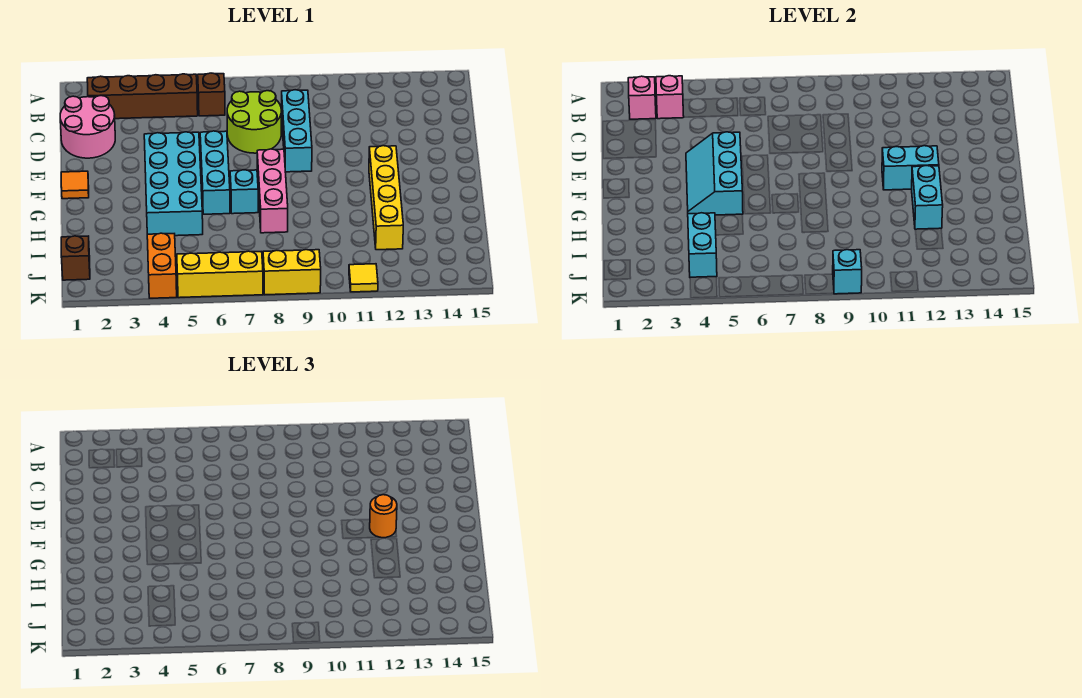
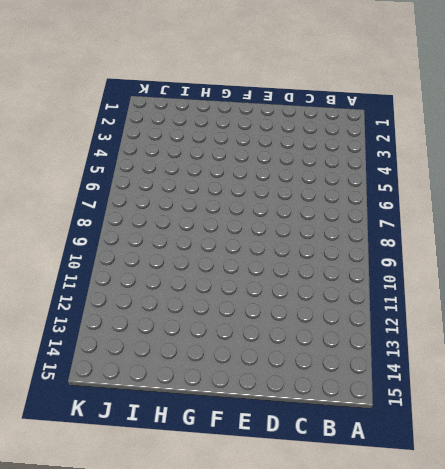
none -> brown 1x4 brick [87,74,198,119]
none -> brown 1x1 brick [198,73,225,116]
none -> pink 2x2 round brick [60,96,115,158]

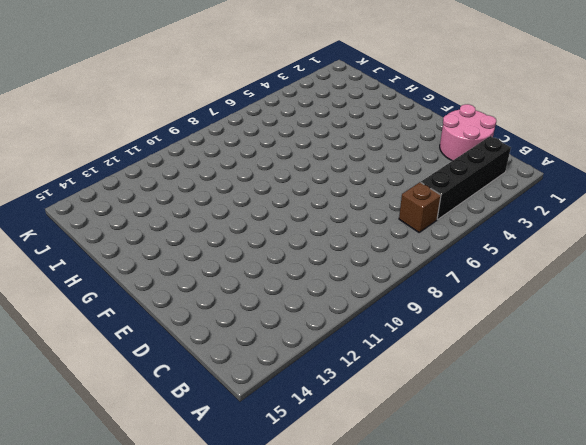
black 1x4 brick [421,136,511,220] -> brown 1x4 brick [87,74,198,119]
none -> lime 2x2 round brick [227,91,281,153]
none -> cyan 1x3 brick [281,90,312,172]
none -> cyan 2x4 brick [144,132,203,236]

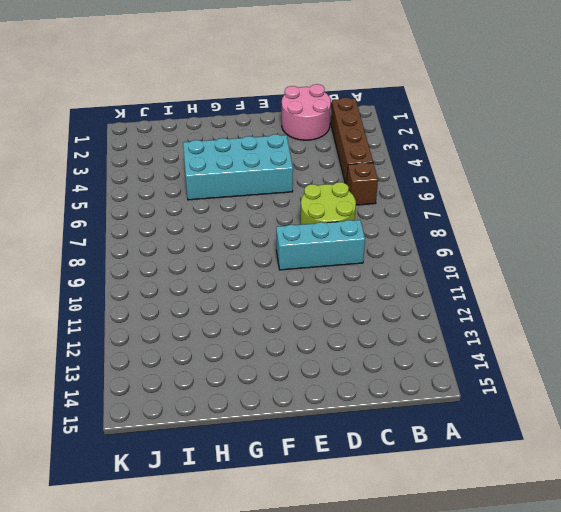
none -> cyan 1x3 brick [200,131,230,214]
none -> orange 1x1 tile [61,171,89,199]
none -> pink 1x3 brick [257,149,288,233]

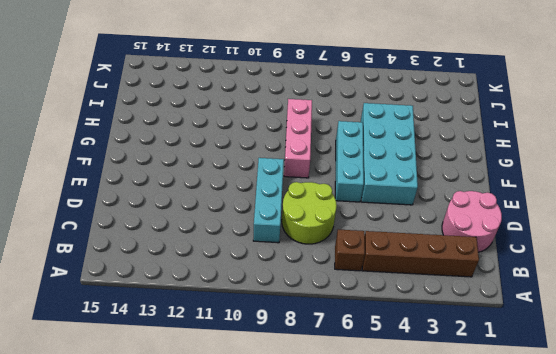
none -> orange 1x1 tile [61,171,89,199]
none -> yellow 1x4 brick [369,146,403,250]
none -> cyan 1x1 brick [230,170,258,214]

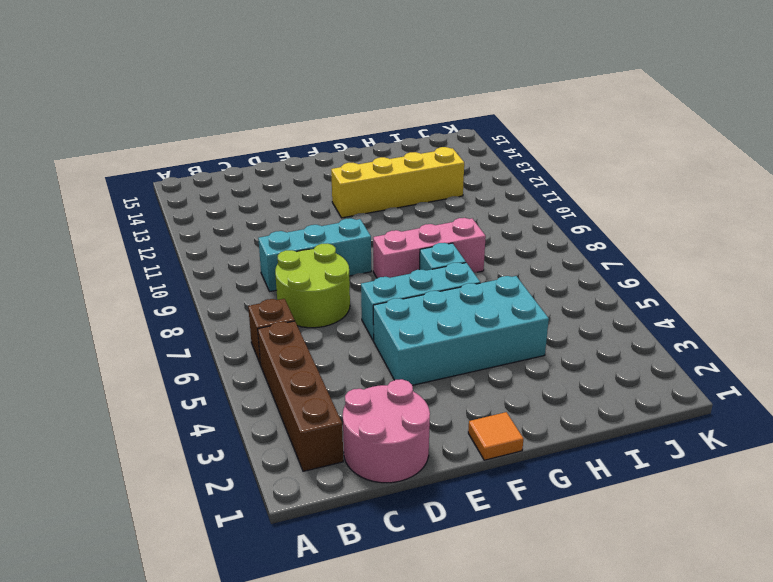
none -> brown 1x1 brick [61,236,90,280]
none -> orange 1x2 brick [147,233,177,298]
none -> yellow 1x3 brick [177,251,263,298]

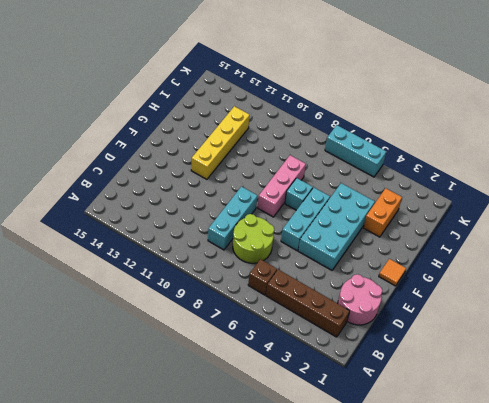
orange 1x2 brick [363,188,402,237] -> orange 1x2 brick moved to [147,233,177,298]
cyan 1x3 brick [325,125,386,177] -> yellow 1x3 brick [177,251,263,298]
none -> brown 1x1 brick [61,236,90,280]
none -> yellow 1x2 brick [263,250,321,295]
none -> yellow 1x1 tile [349,264,378,292]

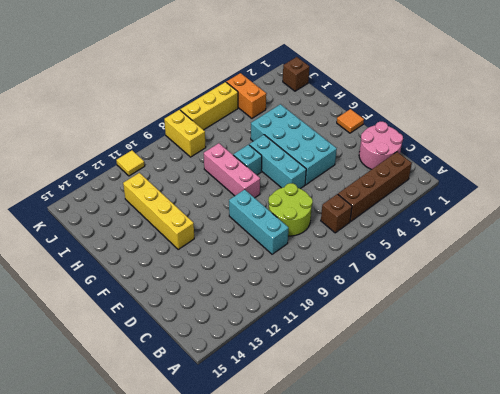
yellow 1x2 brick [164,110,206,157] -> yellow 1x2 brick turned to [263,250,321,295]
none -> pink 1x1 brick [628,76,656,119]
none -> pink 1x1 brick [656,76,684,119]
none -> cyan 2x3 slope [686,132,743,215]

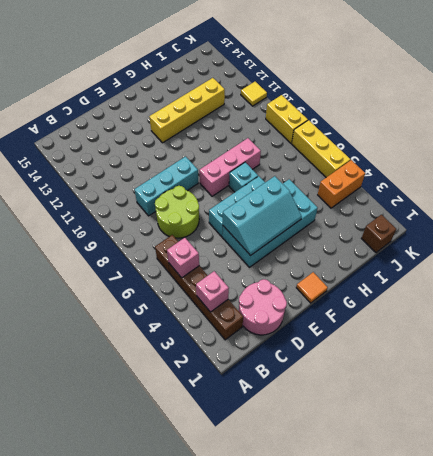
pink 1x1 brick [167,238,199,278] -> pink 1x1 brick moved to [628,76,656,119]
none -> cyan 1x2 brick [882,146,939,190]
none -> cyan 1x2 brick [912,166,943,229]
none -> cyan 1x2 brick [688,213,717,277]

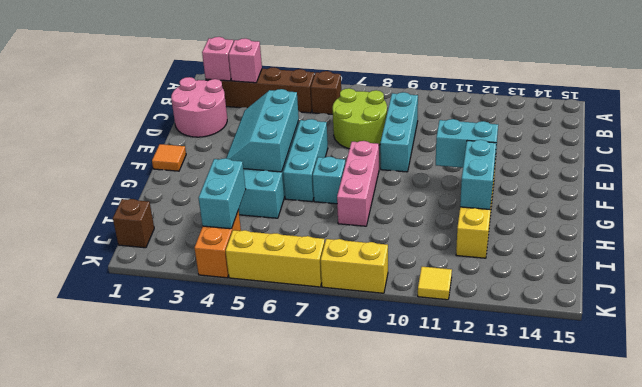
none -> cyan 1x1 brick [833,250,862,294]
none -> orange 1x1 round brick [370,495,397,538]

